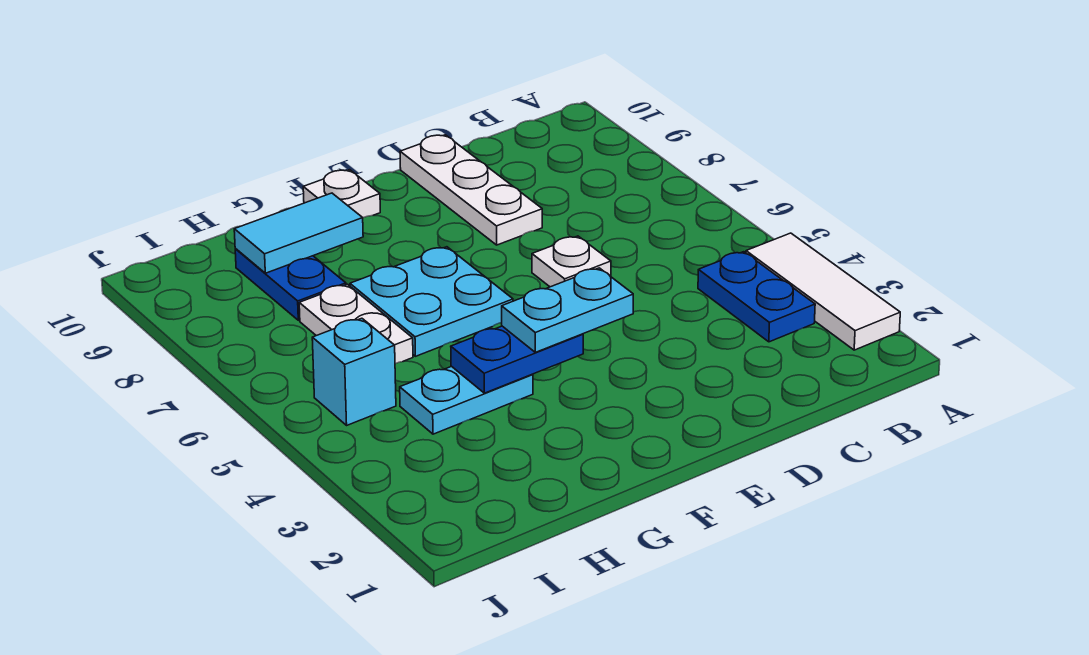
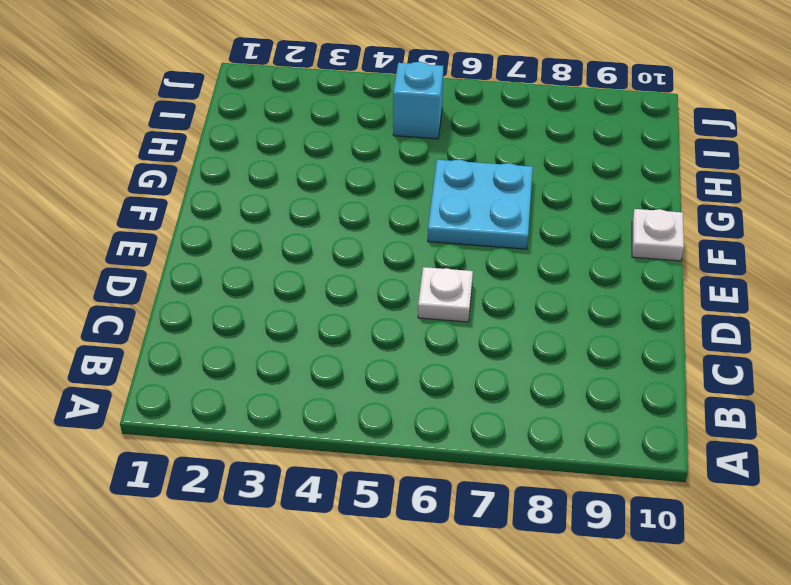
none -> white 1x3 tile [746,233,900,350]
none -> blue 1x2 plate [698,252,815,342]
none -> white 1x3 plate [400,135,542,245]

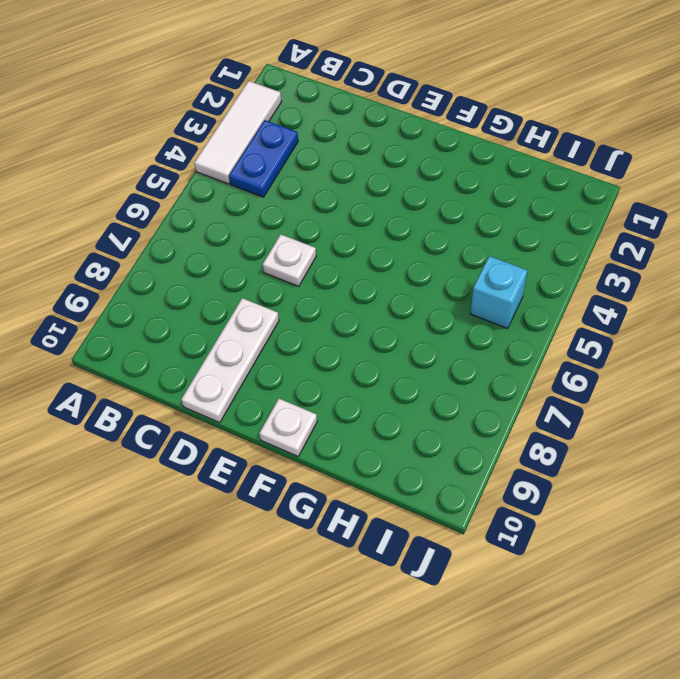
none -> cyan 2x2 plate [350,247,513,356]
none -> cyan 1x2 plate [400,366,533,434]
none -> white 1x2 plate [299,284,413,364]

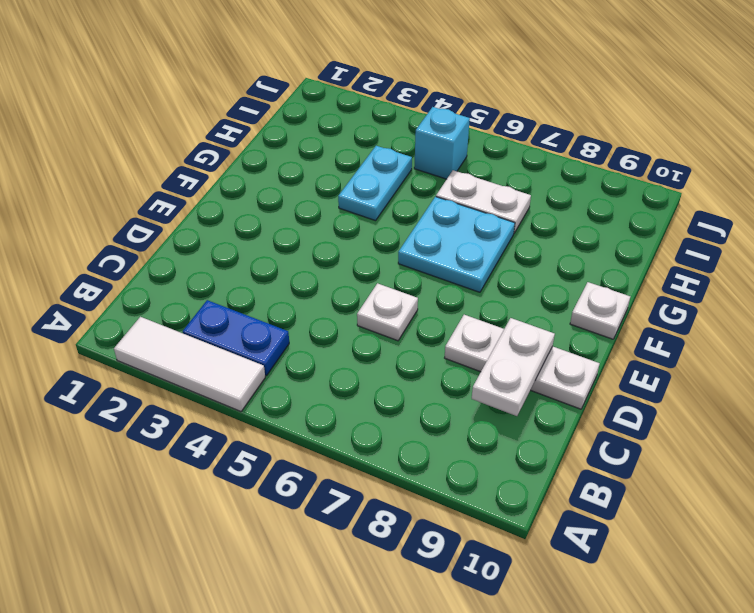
white 1x2 plate [472,318,555,416] -> none
none -> blue 1x2 plate [235,249,346,320]
none -> blue 1x2 plate [451,326,583,393]
none -> cyan 1x2 tile [234,193,363,273]

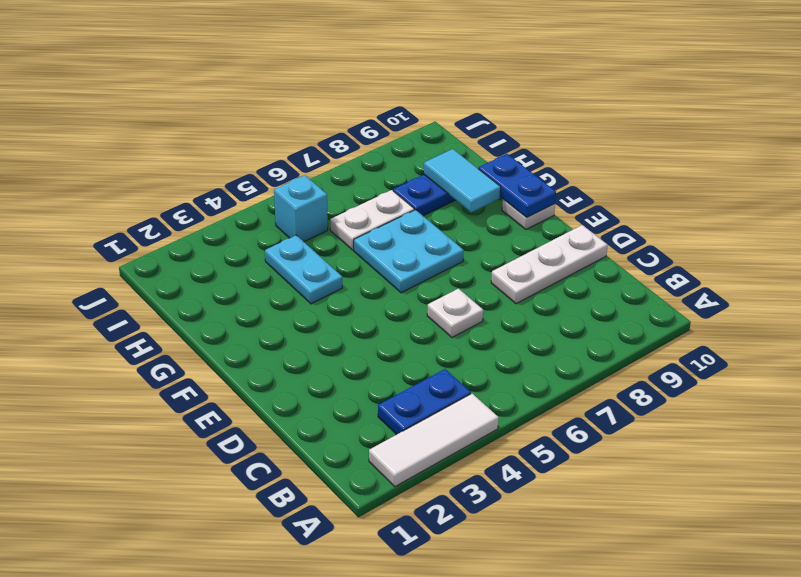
blue 1x2 plate [479,154,556,218] -> blue 1x2 plate moved to [451,326,583,393]
none -> cyan 1x2 plate [502,268,633,352]

